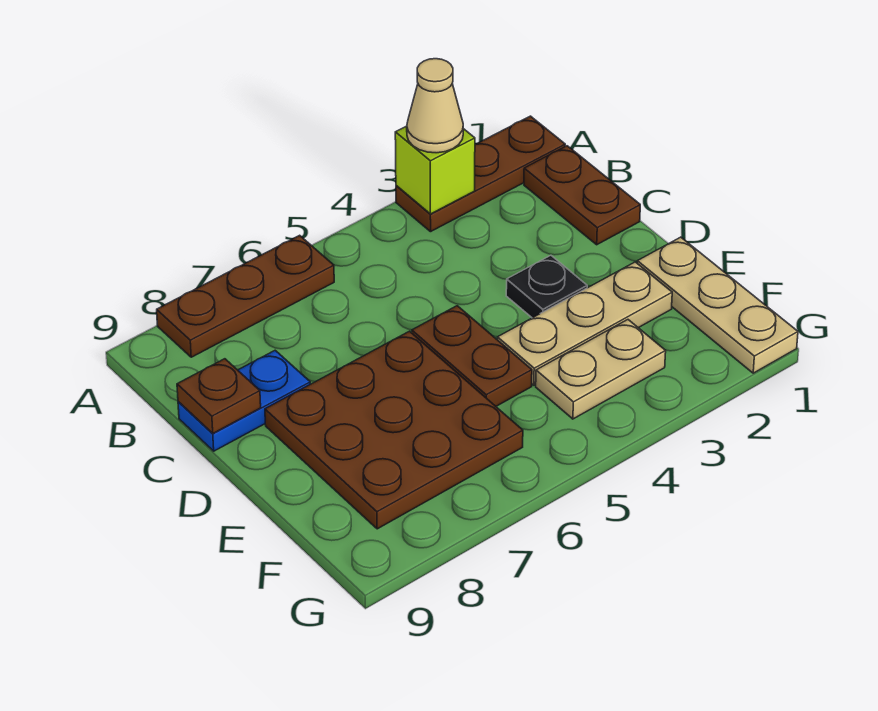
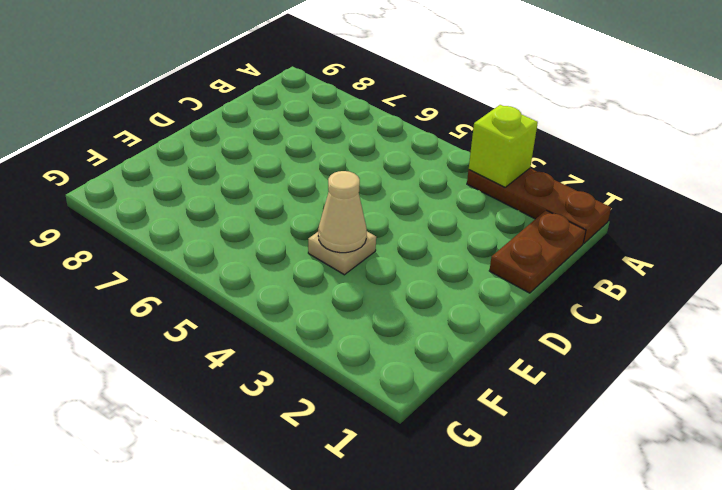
tan 1x1 plate [308,232,376,275] -> tan 1x3 plate [497,262,672,385]
tan 1x1 cone [318,171,367,253] -> tan 1x1 cone moved to [407,59,463,153]
none -> brown 1x3 plate [157,235,334,357]
none -> blue 1x2 plate [178,350,310,451]
none -> black 1x1 plate [506,255,587,318]

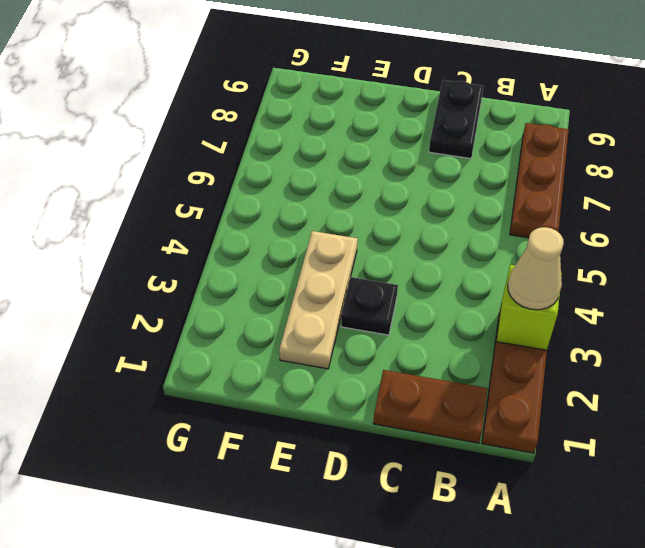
black 1x2 plate [429,80,484,159] -> blue 1x2 plate [178,350,310,451]
none -> brown 1x2 plate [412,306,532,406]
none -> brown 3x3 plate [265,331,523,529]
none -> tan 1x3 plate [637,237,798,373]

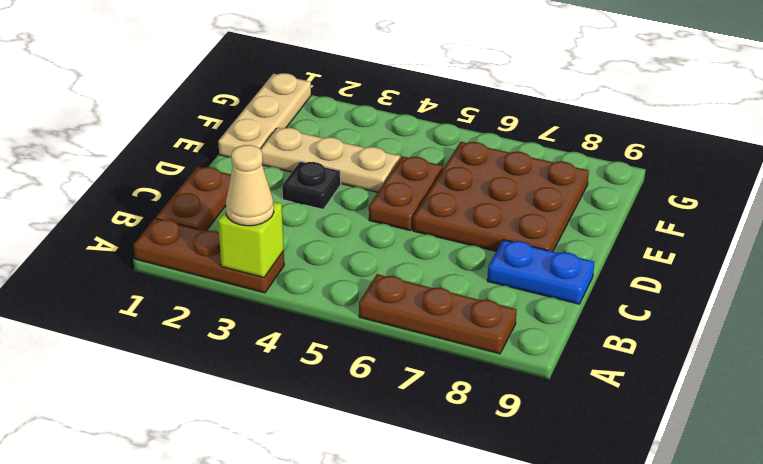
none -> tan 1x2 plate [536,320,666,419]
none -> brown 1x1 plate [177,359,261,433]

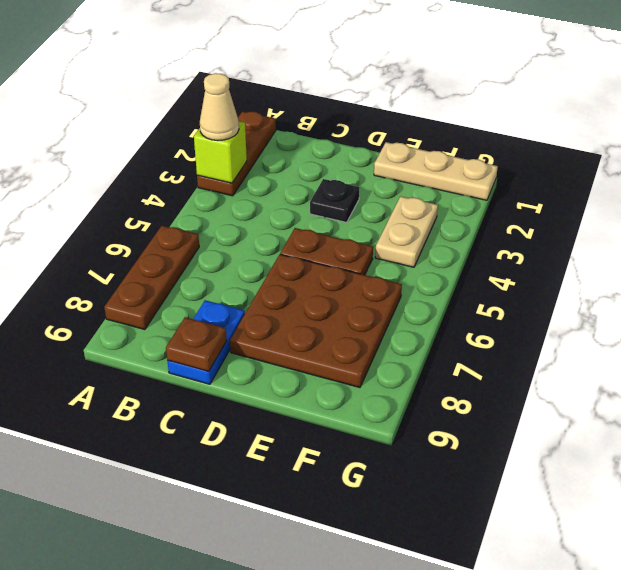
none -> brown 1x2 plate [524,146,640,245]
none -> tan 1x3 plate [497,262,672,385]

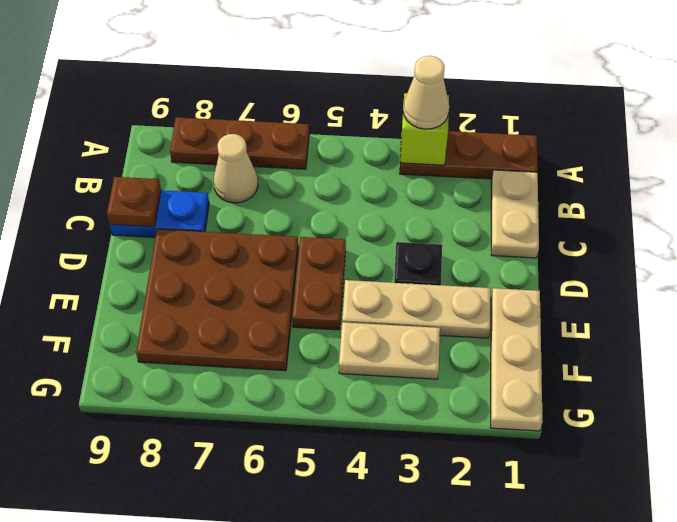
tan 1x2 plate [491,170,539,258] -> brown 1x2 plate [524,146,640,245]
tan 1x1 cone [214,134,258,203] -> none

